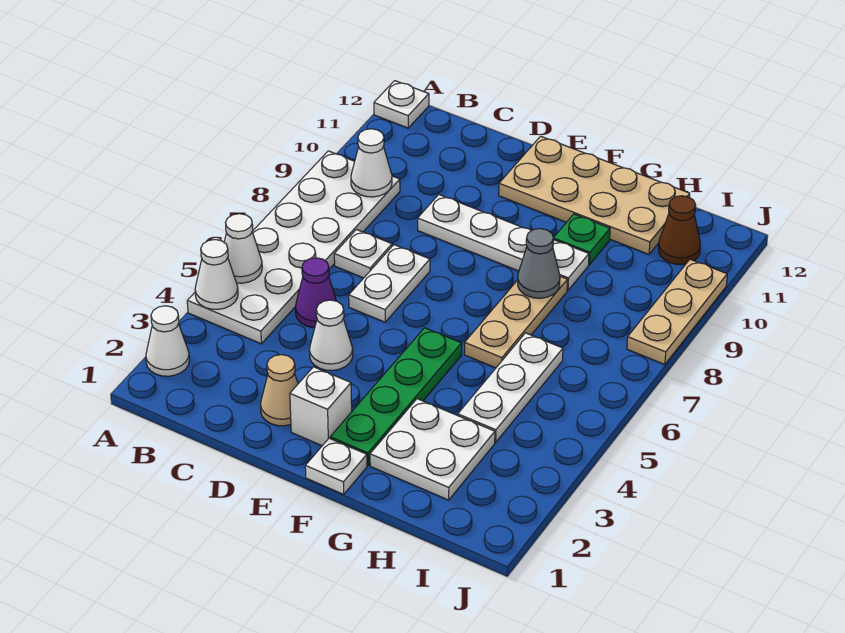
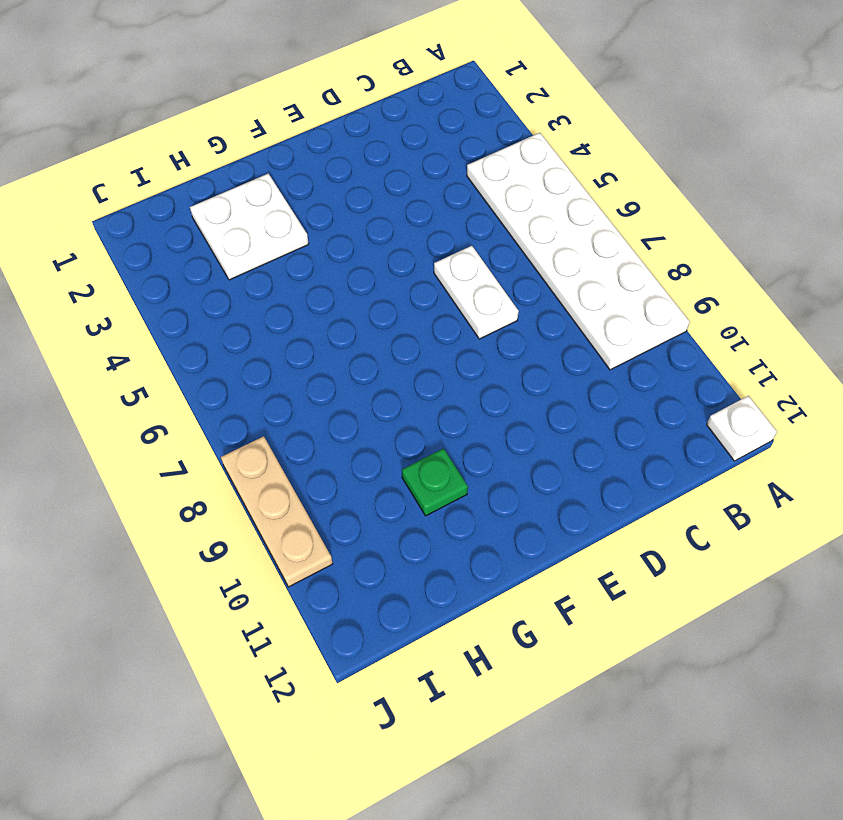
none -> white 1x1 cone [146,306,189,376]
none -> purple 1x1 cone [295,258,336,327]
none -> white 1x1 plate [334,230,392,278]

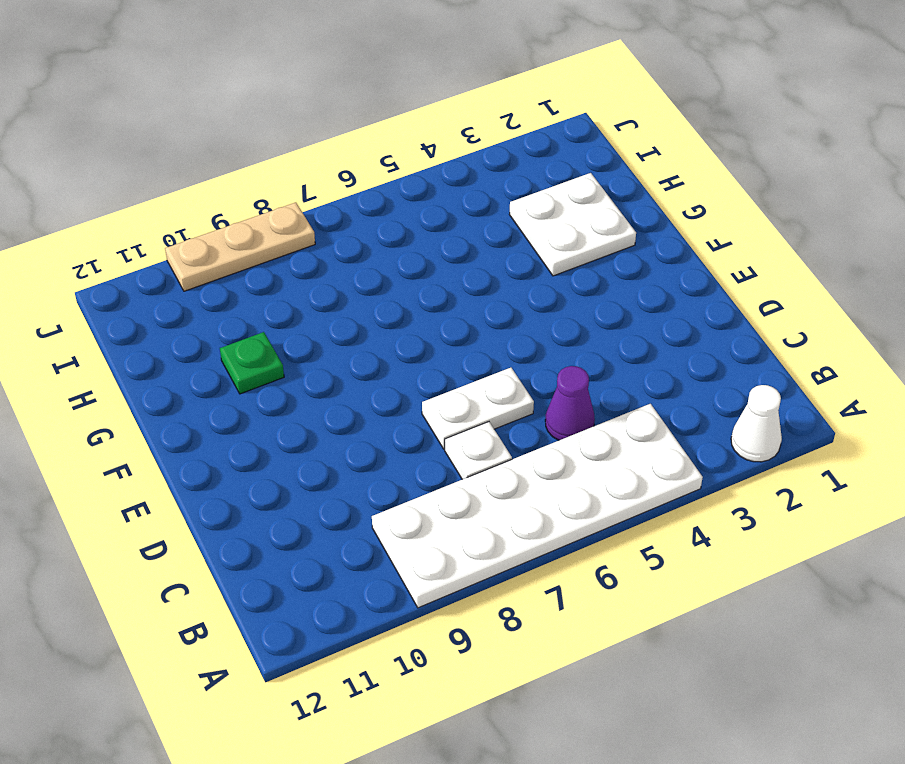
none -> white 1x1 plate [374,81,429,128]
none -> tan 1x1 cone [261,355,298,426]
none -> white 1x1 cone [309,300,353,371]

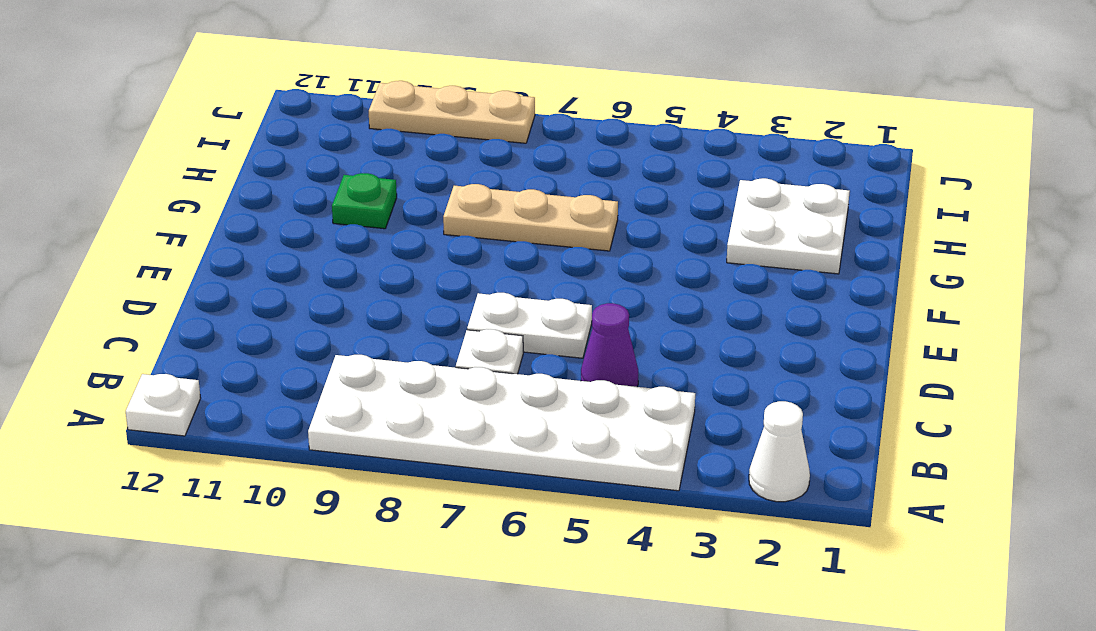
none -> tan 1x1 cone [261,355,298,426]
none -> white 1x1 cone [309,300,353,371]
none -> white 1x4 plate [418,195,589,290]

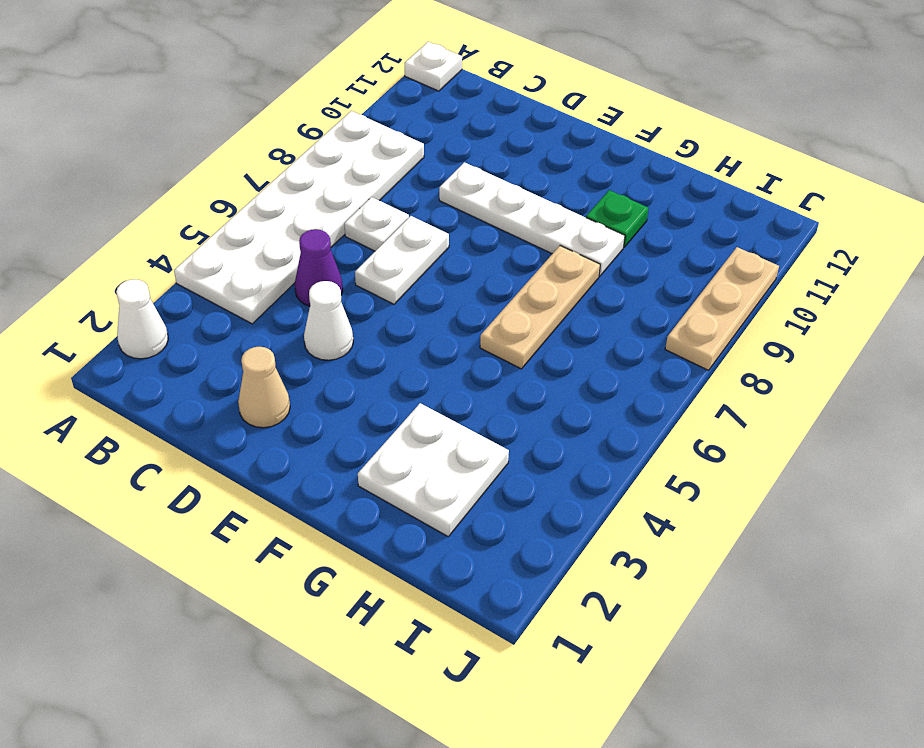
none -> white 1x1 brick [290,367,352,446]
none -> tan 2x4 plate [499,136,690,254]
none -> white 1x1 plate [305,438,367,494]

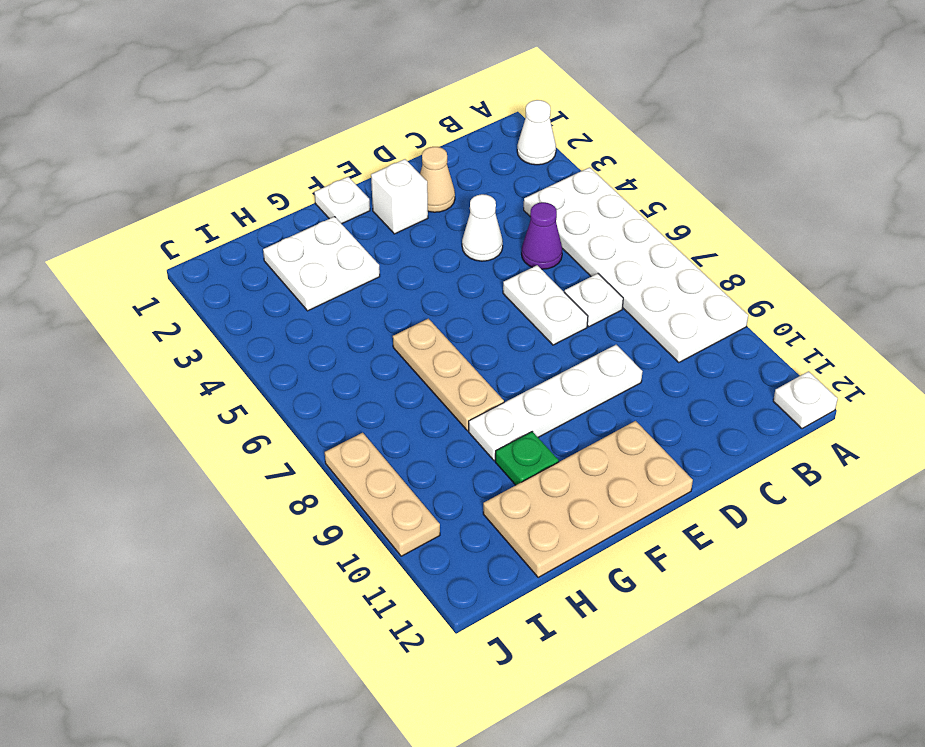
none -> green 1x4 plate [330,328,462,465]
none -> white 1x3 plate [458,333,563,442]
none -> brown 1x1 cone [659,196,700,264]

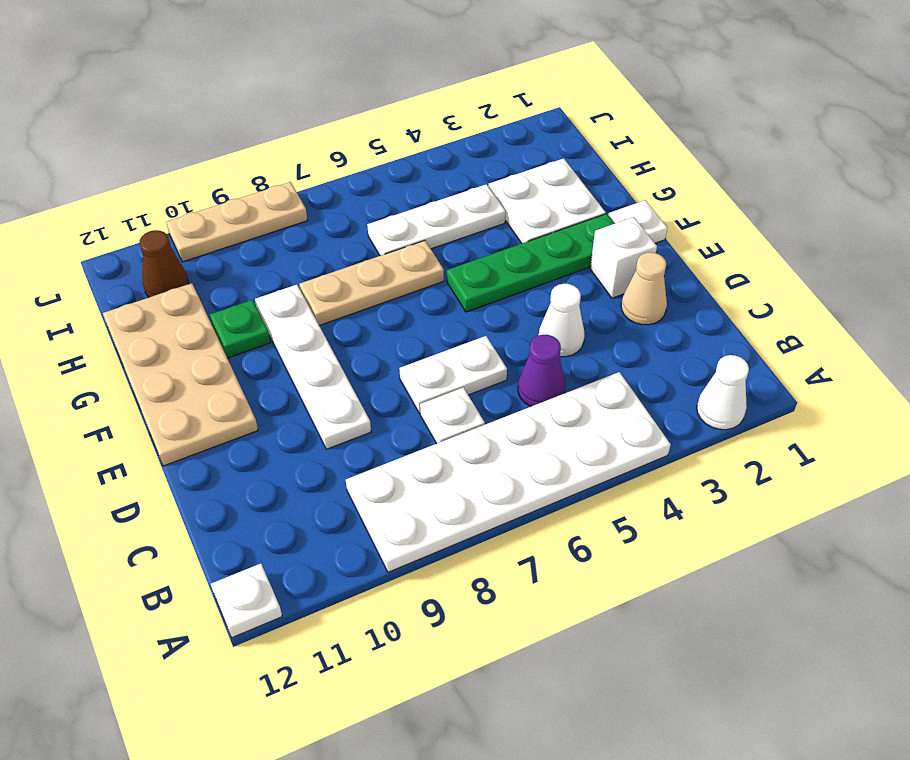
none -> white 1x1 cone [195,240,238,309]
none -> white 1x1 cone [224,214,262,283]
none -> white 1x1 cone [351,129,392,197]

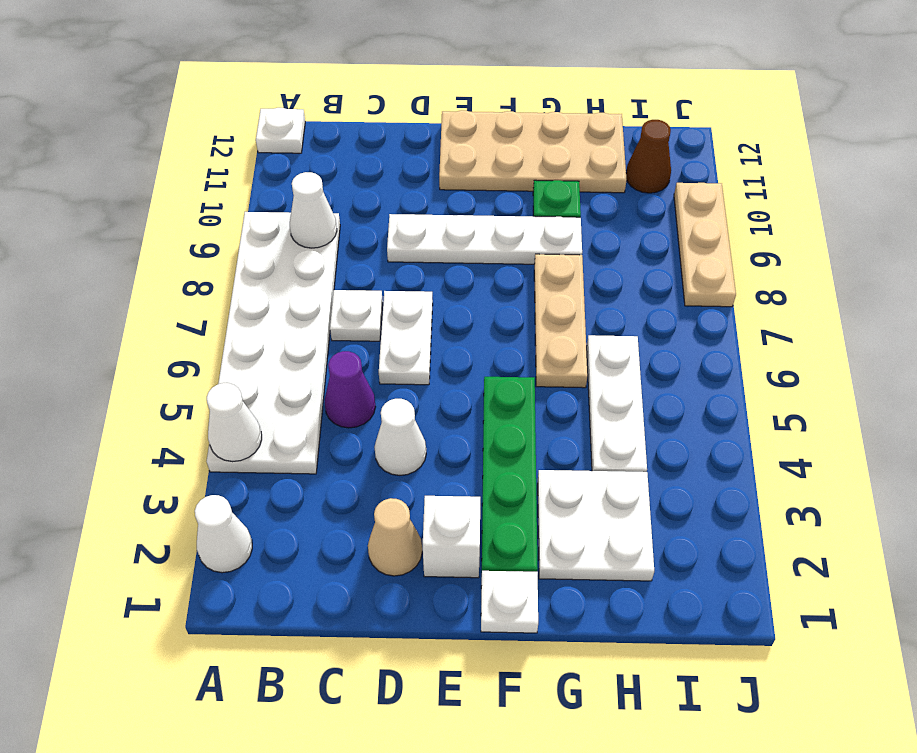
none -> white 1x1 cone [224,214,262,283]
none -> grey 1x1 cone [518,229,560,298]

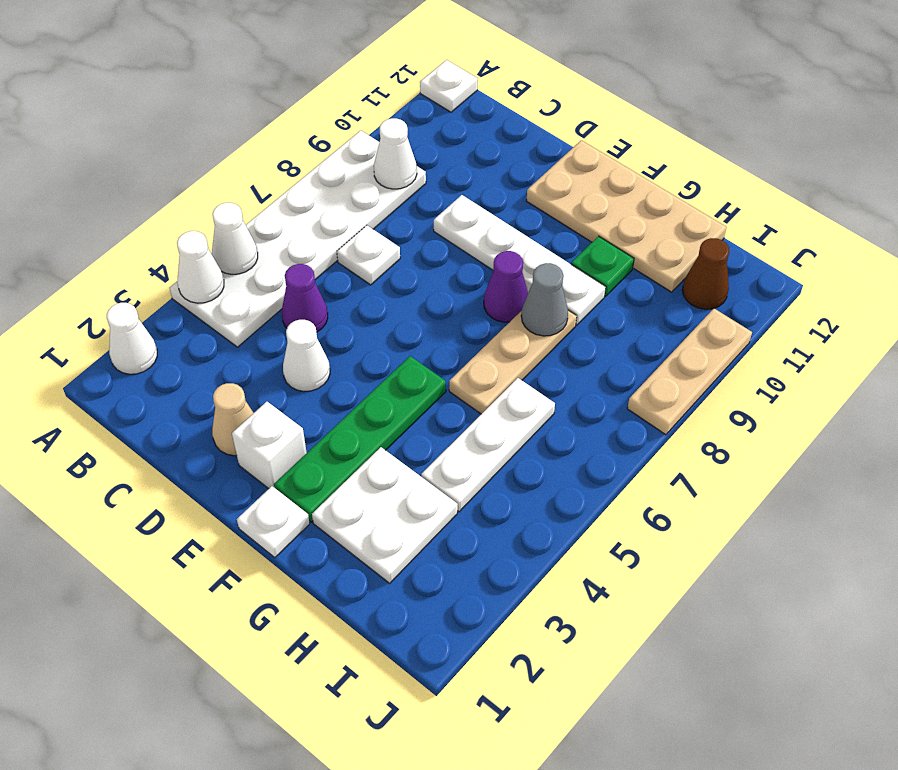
purple 1x1 cone [484,251,528,322] -> none
none -> white 1x2 plate [349,245,430,322]

